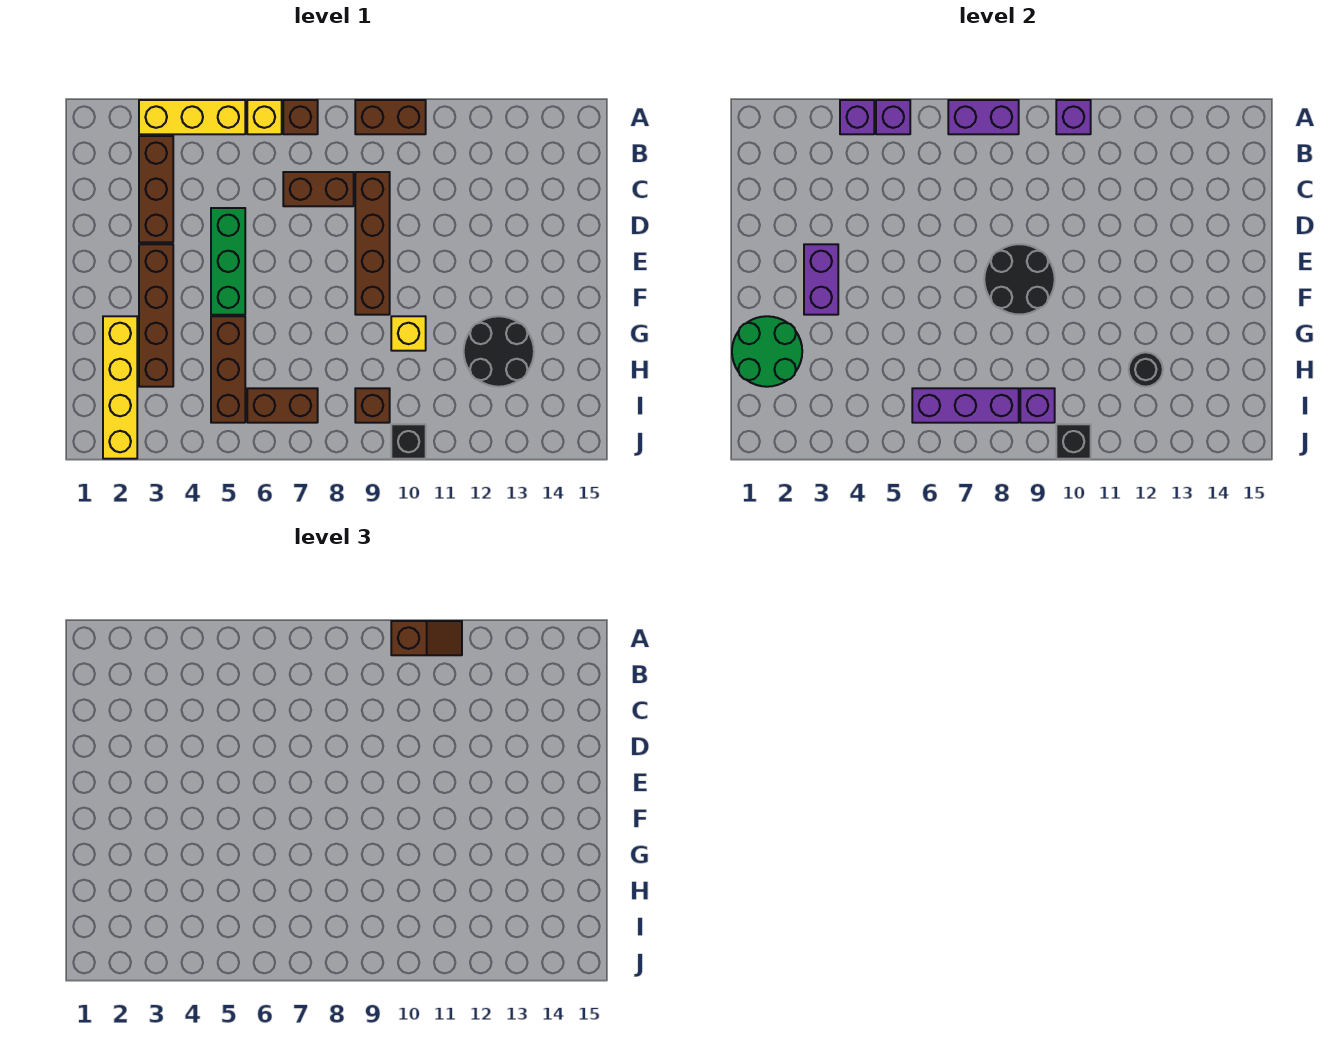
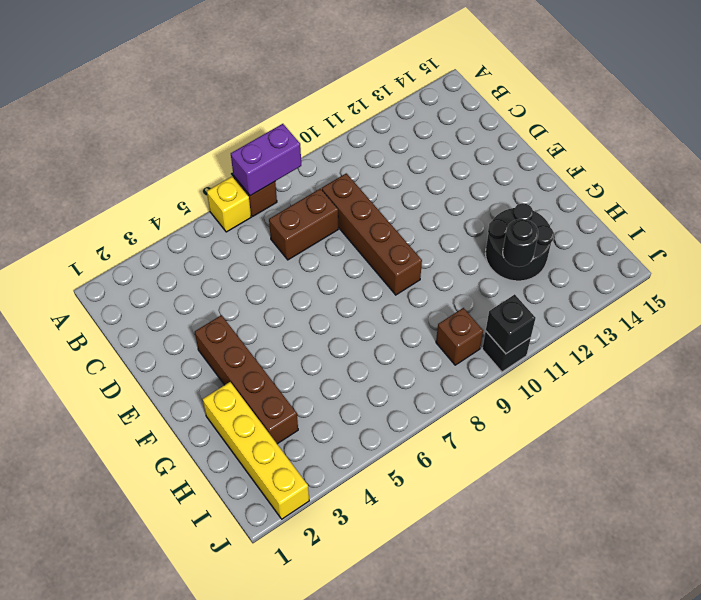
none -> yellow 1x3 brick [139,100,245,134]
none -> brown 1x2 brick [355,100,426,134]
none -> brown 1x3 brick [139,136,173,242]

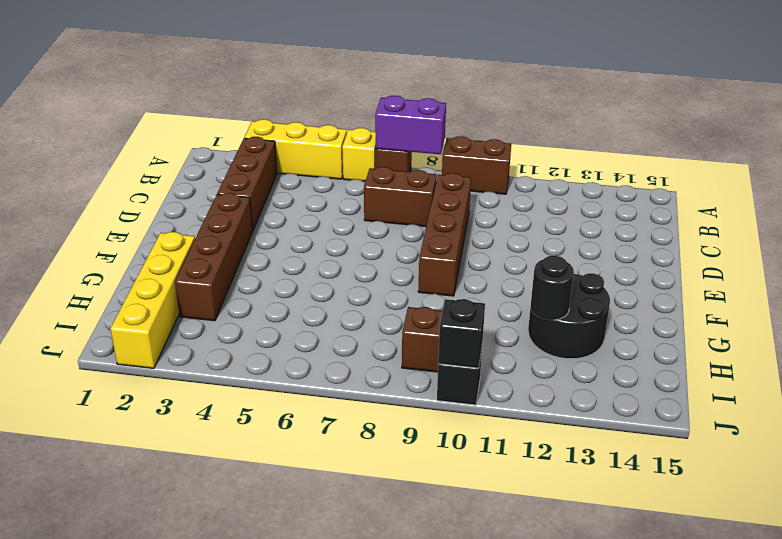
none -> green 1x3 brick [211,208,245,315]
none -> brown 1x3 brick [211,316,245,423]
none -> yellow 1x1 brick [391,316,426,351]

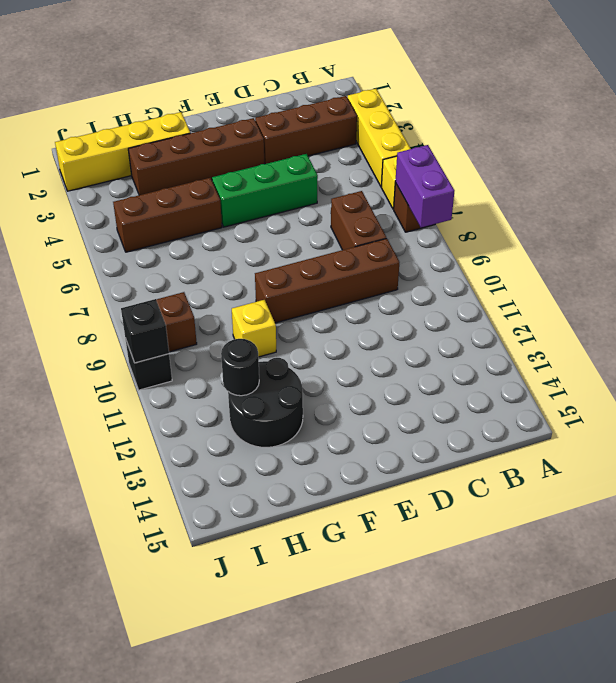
none -> brown 1x2 brick [355,100,426,134]
none -> brown 1x2 brick [247,388,318,423]
none -> purple 1x1 brick [840,100,874,134]

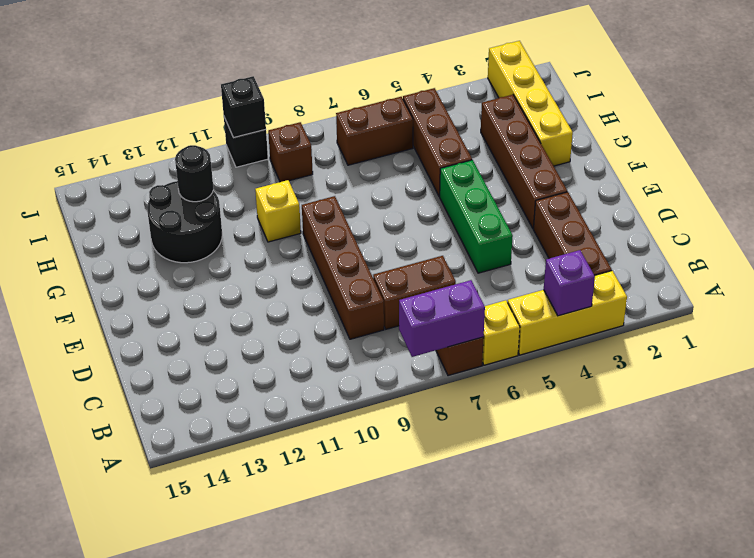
none -> brown 1x2 brick [355,100,426,134]
none -> purple 1x1 brick [876,100,910,134]
none -> purple 1x1 brick [1056,100,1091,134]

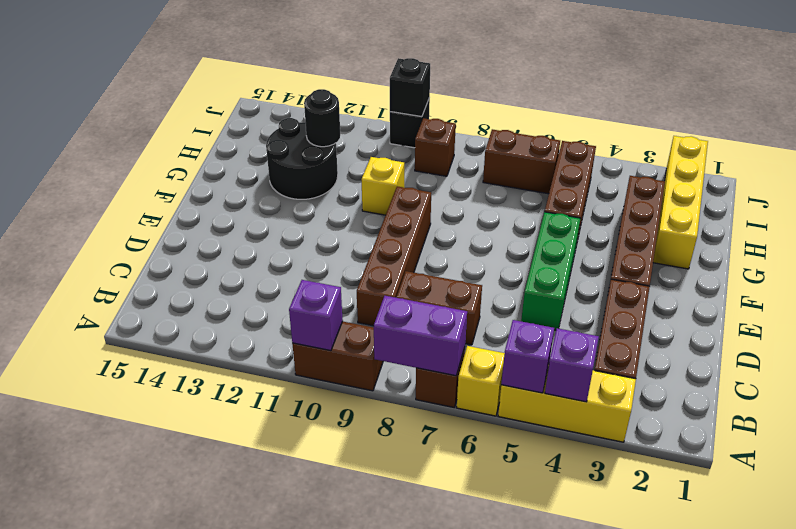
none -> purple 1x2 brick [804,244,838,315]
none -> black 2x2 round brick [984,244,1055,315]
none -> green 2x2 round brick [732,316,802,387]

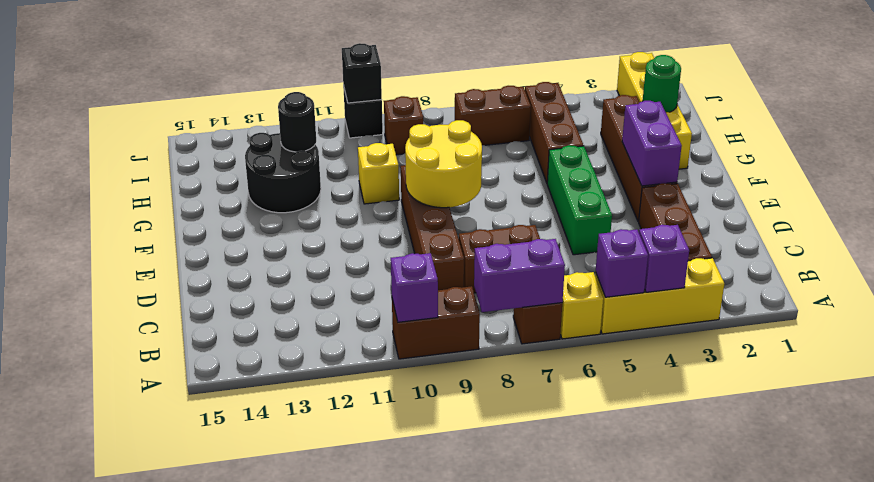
yellow 2x2 round brick [405,120,482,208] -> black 2x2 round brick [984,244,1055,315]
green 1x1 round brick [643,55,681,112] -> green 2x2 round brick [732,316,802,387]
none -> purple 1x3 brick [912,388,1019,423]
none -> purple 1x1 brick [1020,388,1055,423]
none -> brown 1x2 slope [391,621,462,655]

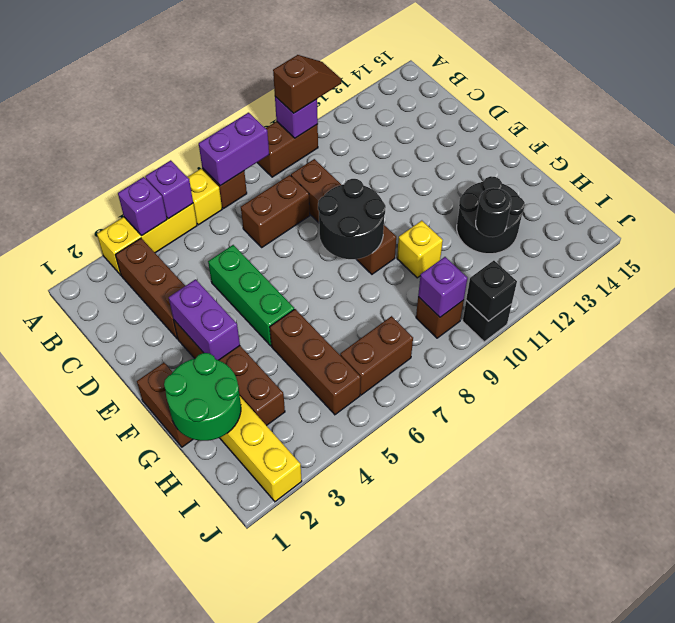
brown 1x2 brick [137,363,193,447] -> none
none -> purple 1x3 brick [912,388,1019,423]

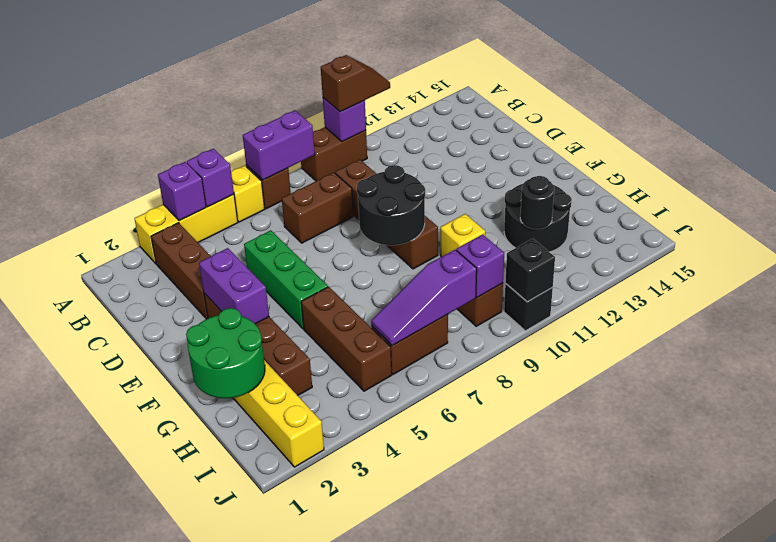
purple 1x3 slope [371,250,477,346] -> purple 1x3 brick [912,388,1019,423]

